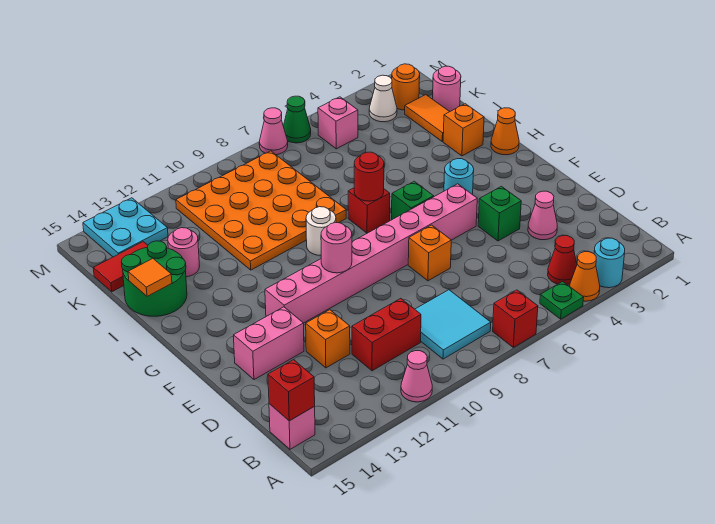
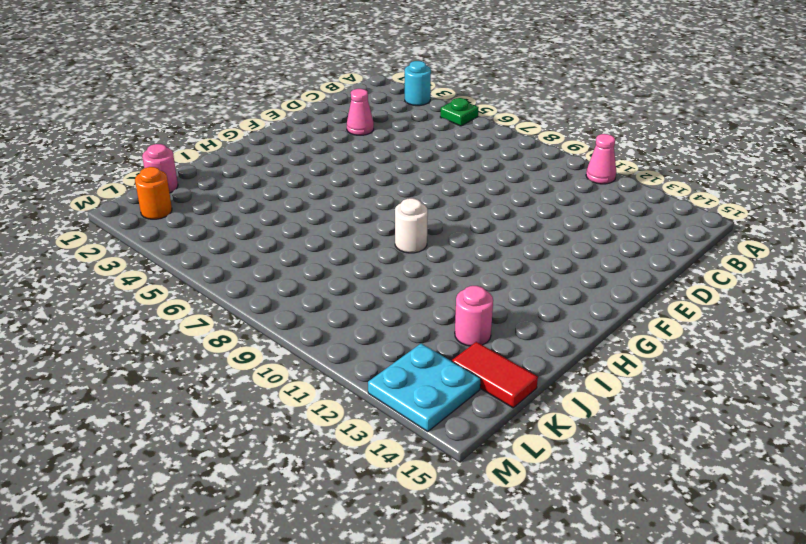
none -> orange 1x1 cone [570,252,600,301]
none -> red 1x1 brick [493,290,538,347]
none -> red 1x1 cone [548,236,577,284]
none -> cyan 2x2 tile [415,290,491,359]

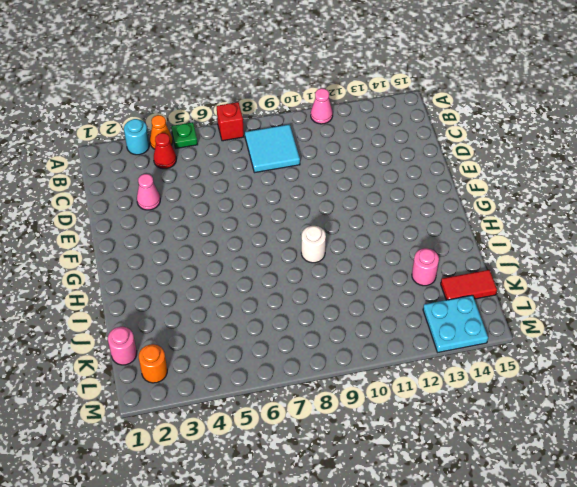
none -> pink 1x1 brick [269,404,315,449]
none -> red 1x2 brick [352,298,421,371]
none -> orange 1x1 brick [306,310,350,368]
none -> green 1x1 brick [478,186,521,241]

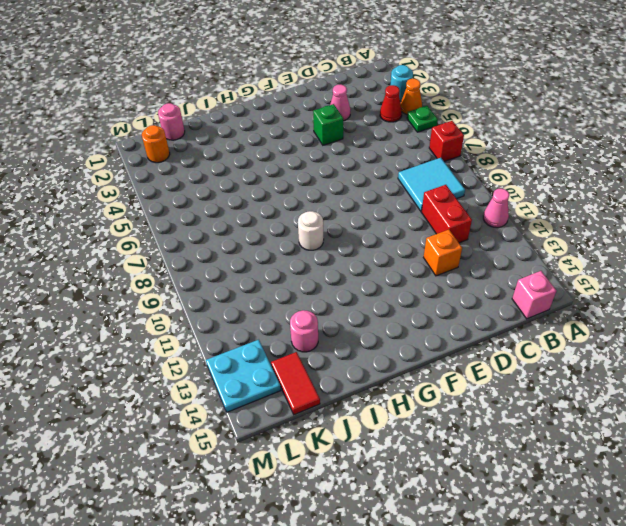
none -> orange 1x1 brick [408,225,451,281]
none -> pink 1x2 brick [234,307,304,380]
none -> pink 1x8 brick [265,184,477,323]
none -> cyan 1x1 round brick [444,159,474,195]

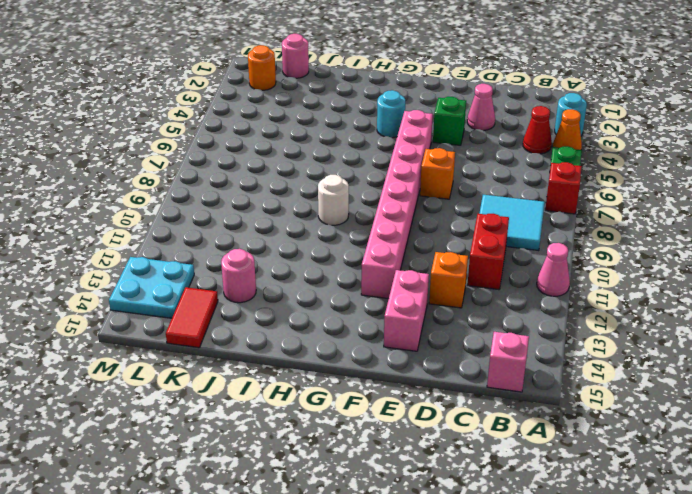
none -> green 1x1 brick [392,181,434,220]
none -> orange 1x1 cone [491,108,519,155]
none -> red 1x1 brick [348,188,390,233]
none -> orange 1x1 brick [443,104,484,156]

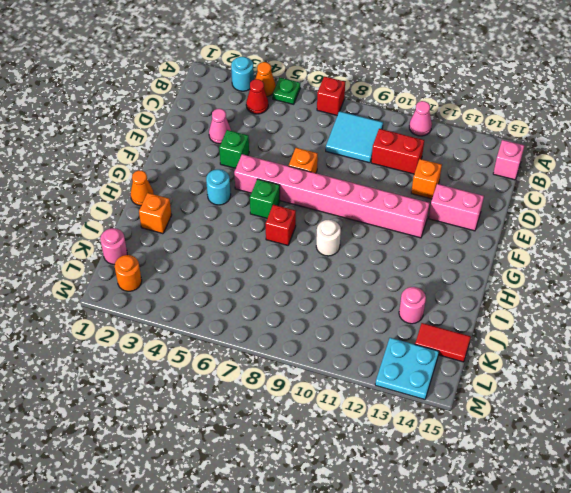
none -> orange 4x4 plate [176,151,346,270]
none -> green 2x2 round brick [122,241,187,316]
none -> orange 1x2 tile [405,95,450,142]
none -> white 1x1 cone [369,75,397,122]

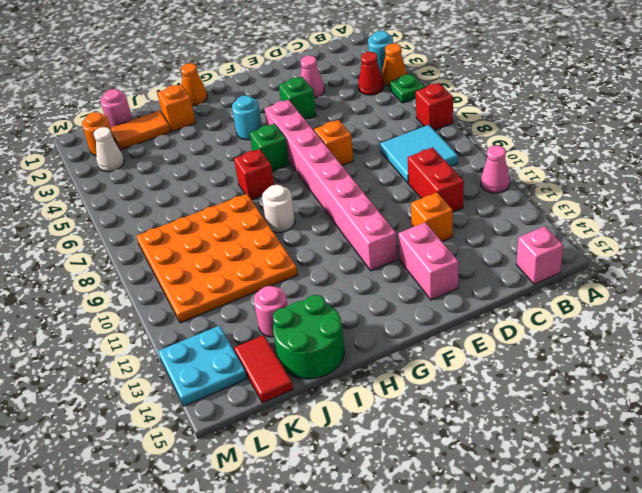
none -> pink 1x1 brick [318,97,358,149]
none -> green 1x1 cone [283,96,311,143]
none -> pink 1x1 cone [259,108,288,155]
none -> red 1x1 brick [268,360,315,421]

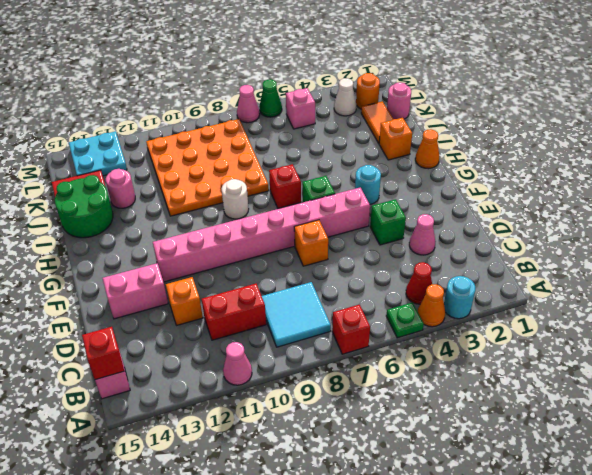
none -> pink 1x1 round brick [321,223,352,273]
none -> red 1x1 round brick [354,152,384,201]
none -> orange 1x1 tile [128,259,172,296]

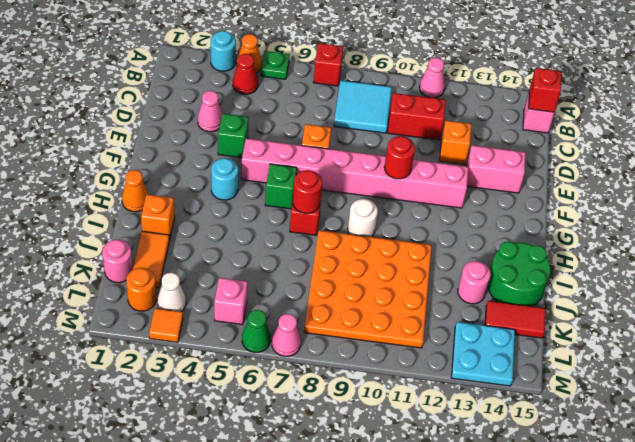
red 1x1 round brick [384,136,415,179] -> pink 1x1 round brick [321,223,352,273]
orange 1x1 tile [149,308,183,342] -> orange 1x1 tile moved to [128,259,172,296]

